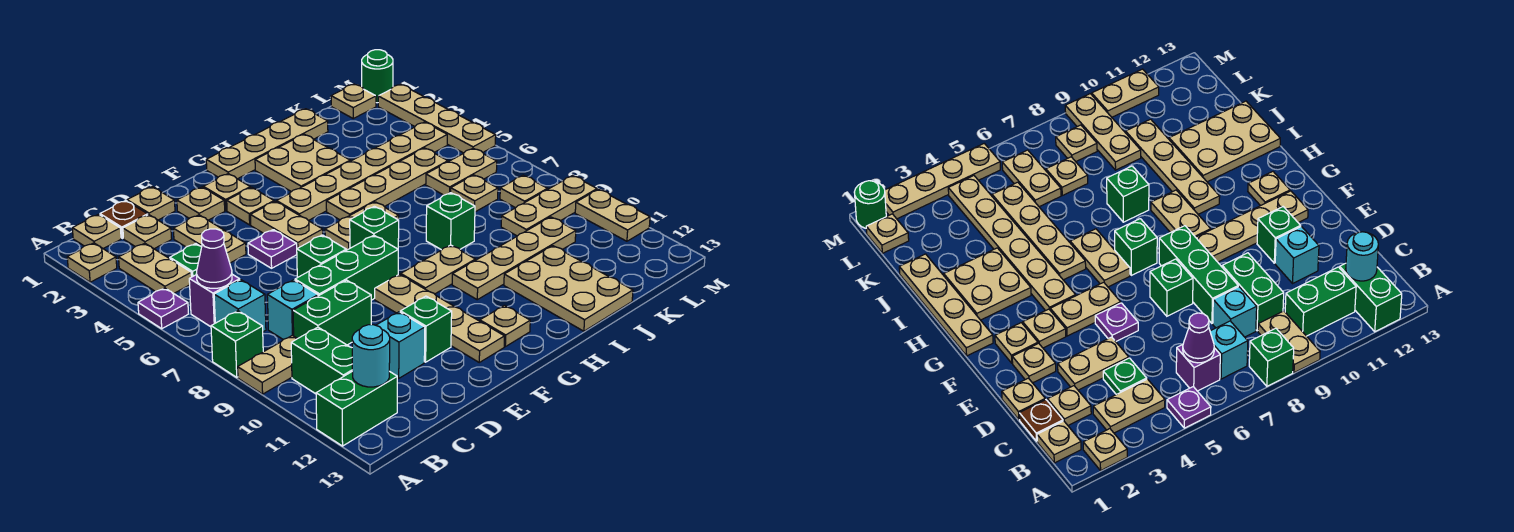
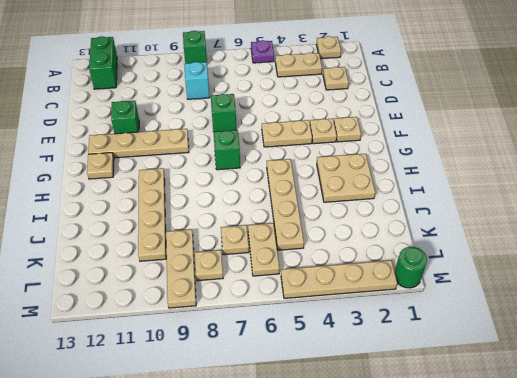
none -> tan 1x2 plate [238,335,297,394]
none -> tan 1x1 plate [72,214,121,248]
none -> purple 1x1 brick [189,274,240,327]
none -> cyan 1x1 brick [214,280,266,332]

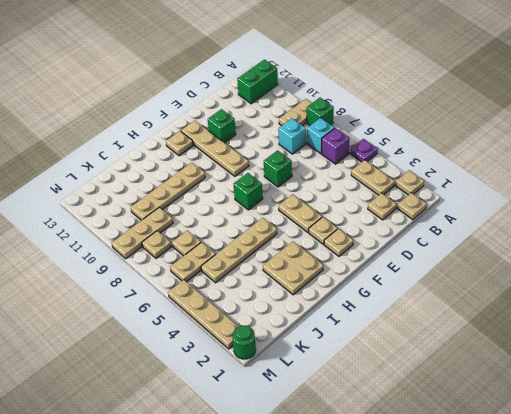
none -> green 1x2 brick [291,327,352,394]
none -> brown 1x1 plate [100,201,148,238]
none -> green 1x1 plate [170,244,202,277]
none -> green 1x2 brick [293,280,371,345]

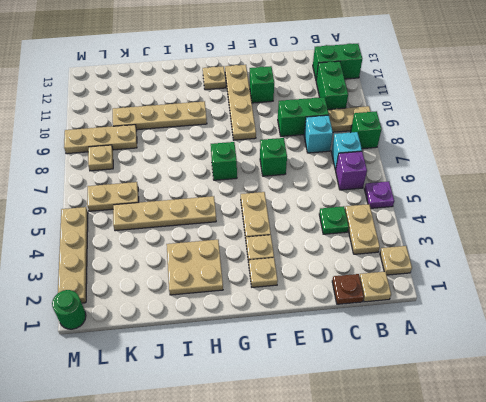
none -> tan 1x1 plate [123,215,172,249]
none -> tan 1x1 plate [127,187,175,220]
none -> tan 1x2 plate [173,215,246,263]
none -> green 1x3 brick [295,235,398,300]

